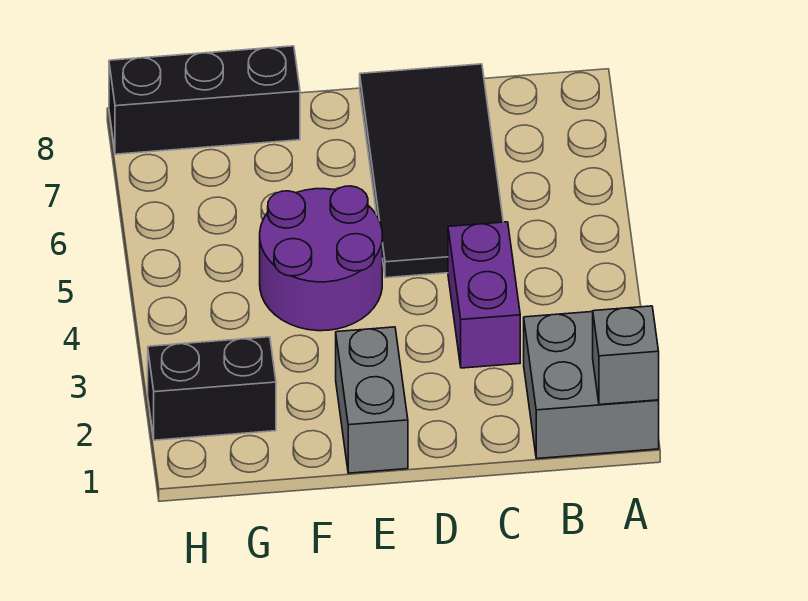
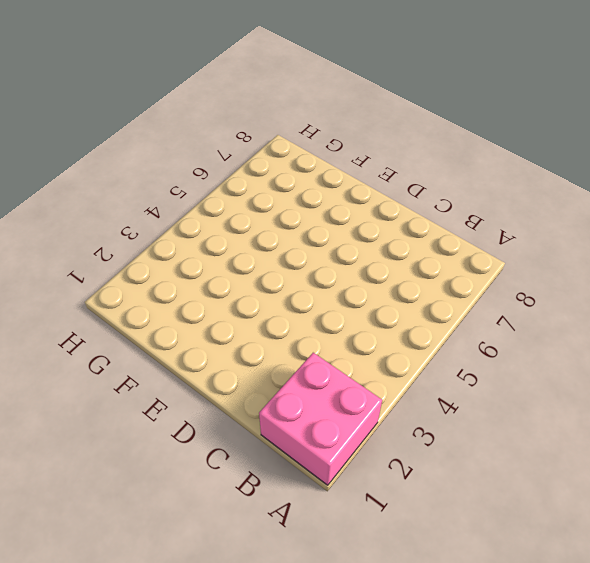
pink 2x2 brick [259,353,382,485] -> grey 2x2 brick [524,312,659,459]
none -> purple 1x2 brick [448,222,520,368]
none -> black 2x4 tile [360,64,503,278]

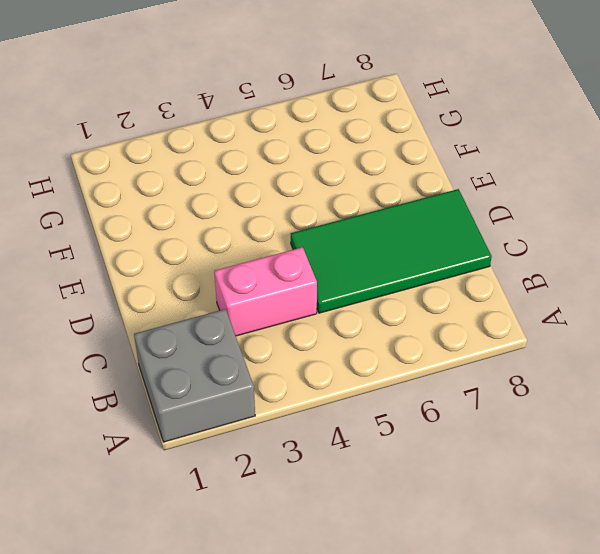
pink 1x2 brick [214,247,317,336] -> purple 1x2 brick [448,222,520,368]
green 2x4 tile [291,189,492,313] -> black 2x4 tile [360,64,503,278]
none -> grey 1x2 brick [336,327,408,473]
none -> purple 2x2 round brick [260,186,382,331]

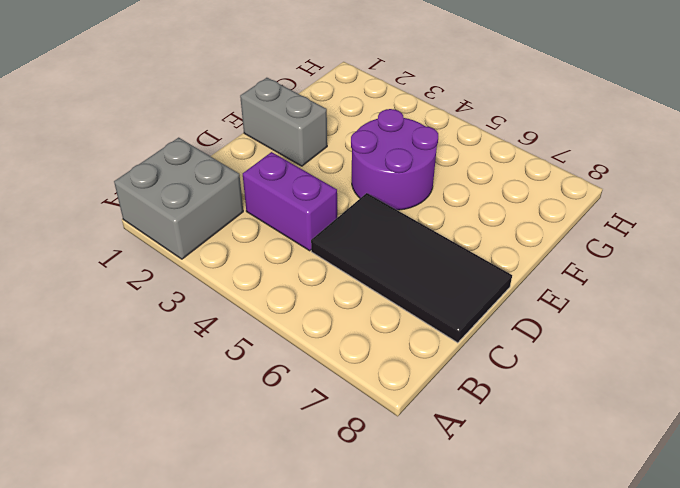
none -> black 1x3 brick [109,46,300,154]
none -> black 1x2 brick [148,337,276,440]

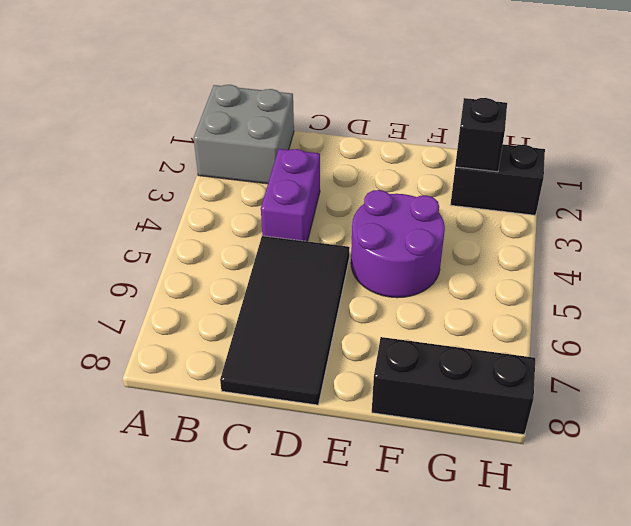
black 1x1 brick [455,98,507,172] -> none
none -> grey 1x2 brick [336,327,408,473]
none -> grey 1x1 brick [593,306,659,405]

